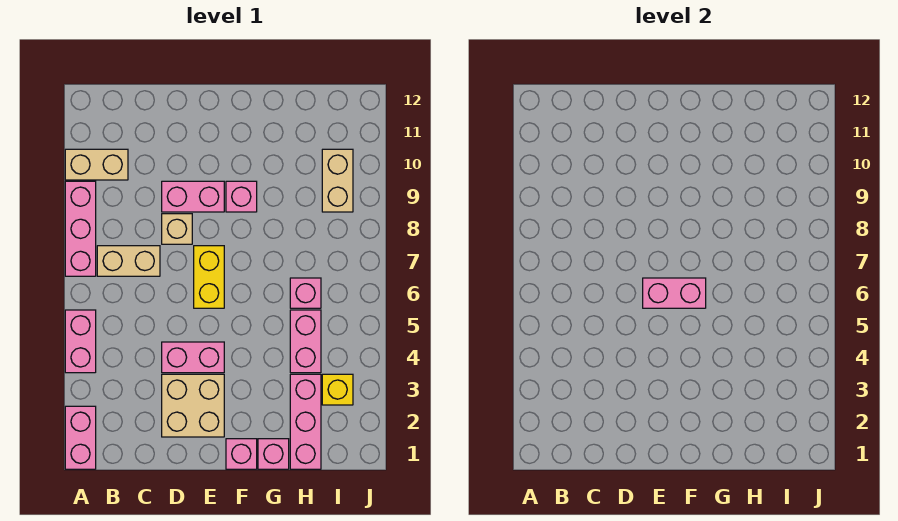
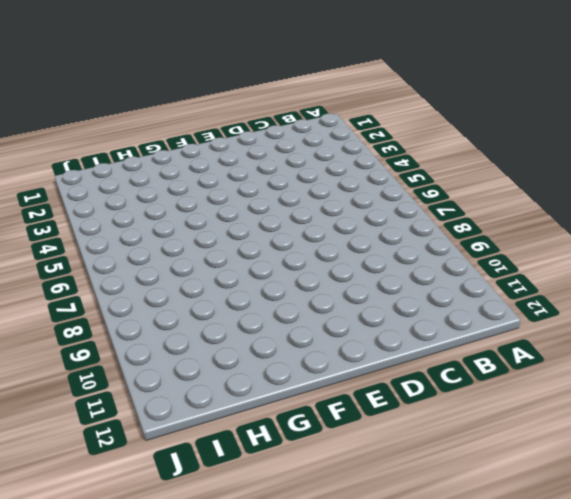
none -> pink 1x2 brick [65,406,96,469]
none -> pink 1x2 brick [65,310,96,373]
none -> pink 1x3 brick [65,181,96,276]

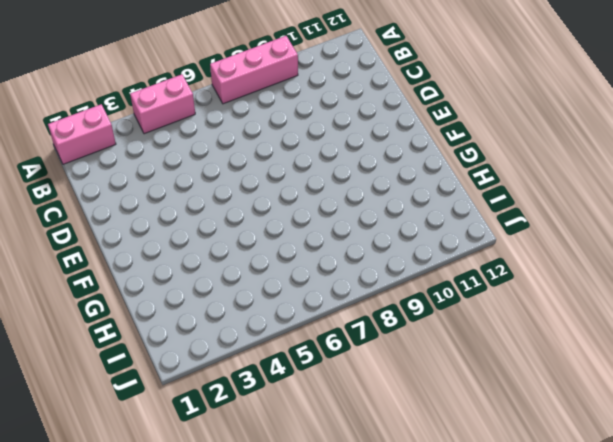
none -> tan 1x2 brick [65,149,128,180]
none -> tan 1x2 brick [97,246,160,276]
none -> tan 2x2 brick [162,374,224,437]

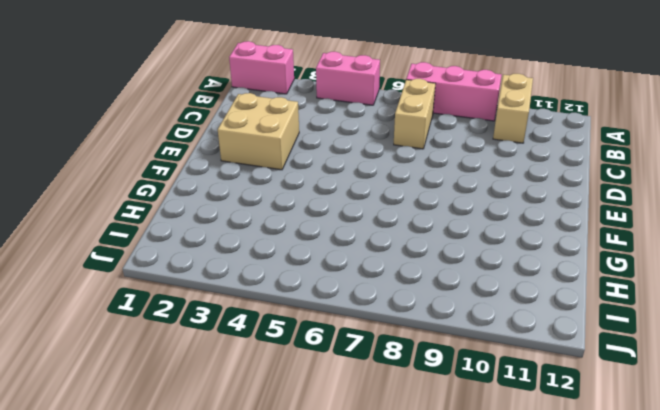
none -> pink 1x2 brick [162,342,224,373]
none -> tan 1x1 brick [162,214,192,244]
none -> pink 1x2 brick [162,181,224,212]

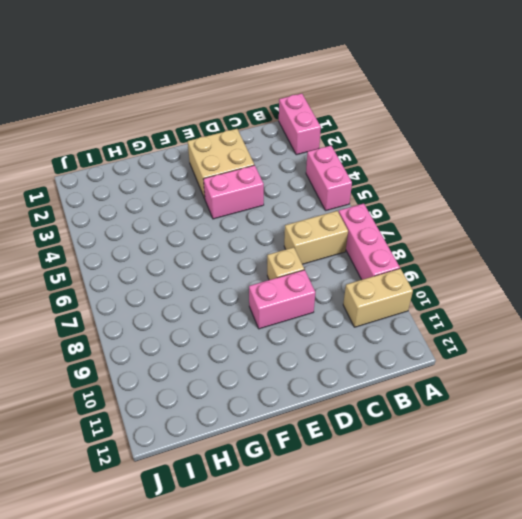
none -> yellow 1x2 brick [194,246,224,308]
none -> pink 1x1 brick [226,439,257,469]
none -> pink 1x1 brick [226,181,257,212]

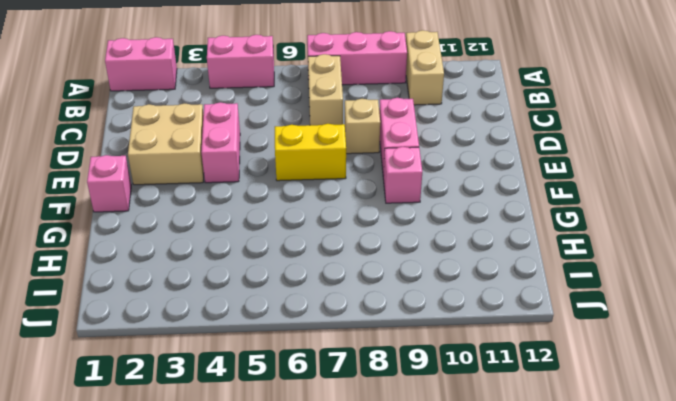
none -> pink 1x1 brick [258,439,289,469]
none -> pink 1x3 brick [290,374,321,469]
none -> pink 1x2 brick [290,310,321,373]

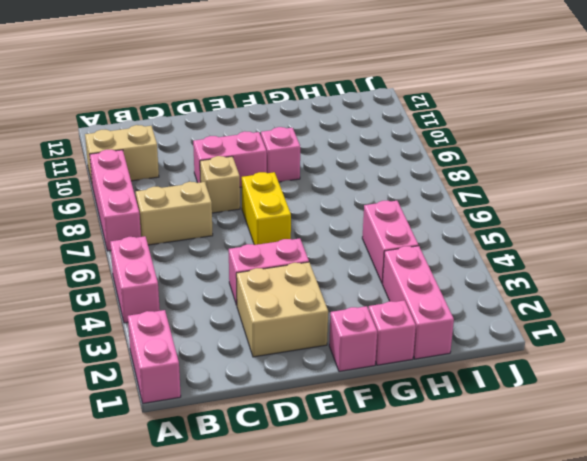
none -> pink 1x1 brick [290,278,321,308]
none -> yellow 1x1 brick [322,374,353,405]
none -> tan 1x2 brick [322,149,353,212]

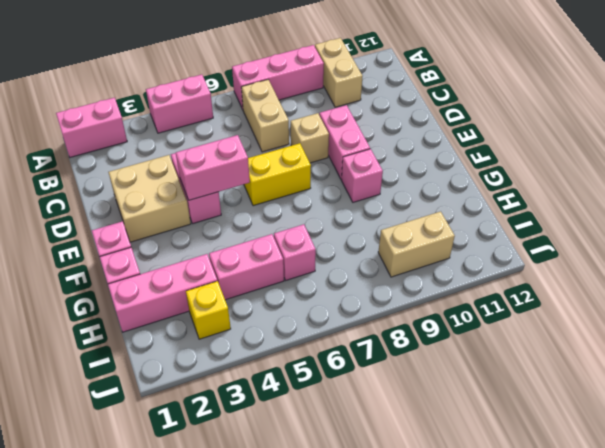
pink 1x2 brick [176,135,250,200] -> pink 1x2 brick turned to [643,278,706,308]

